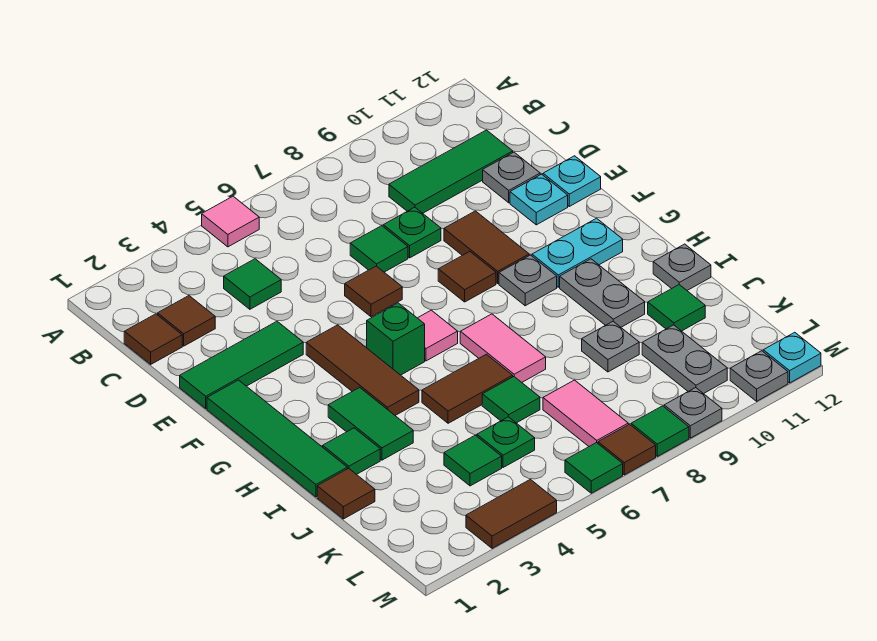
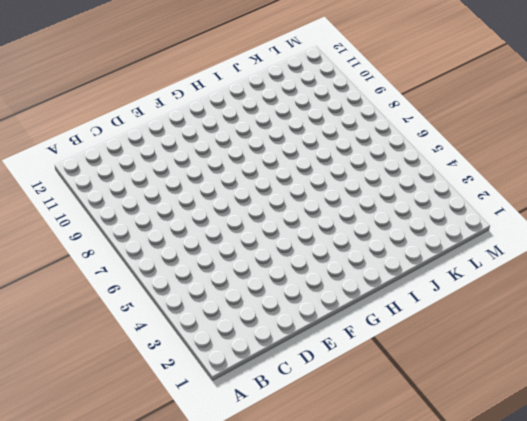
none -> pink 1x1 tile [202,196,259,247]
none -> brown 1x1 tile [124,314,182,364]
none -> brown 1x1 tile [158,296,215,346]
none -> green 1x1 tile [224,259,281,309]

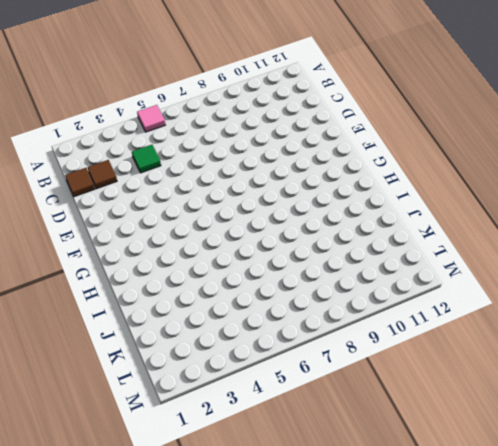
none -> green 1x3 tile [389,130,513,213]
none -> green 1x1 tile [350,226,408,272]
none -> green 1x1 plate [383,207,441,258]
none -> grey 1x1 plate [483,152,540,203]

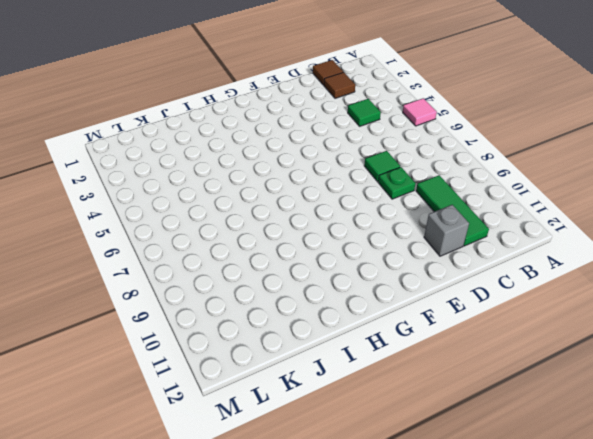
grey 1x1 brick [424,205,469,256] -> grey 1x1 plate [483,152,540,203]
none -> green 1x3 tile [180,321,303,408]
none -> brown 1x1 tile [345,266,402,317]
none -> brown 1x2 tile [444,211,529,283]
none -> cyan 1x1 plate [510,174,568,225]

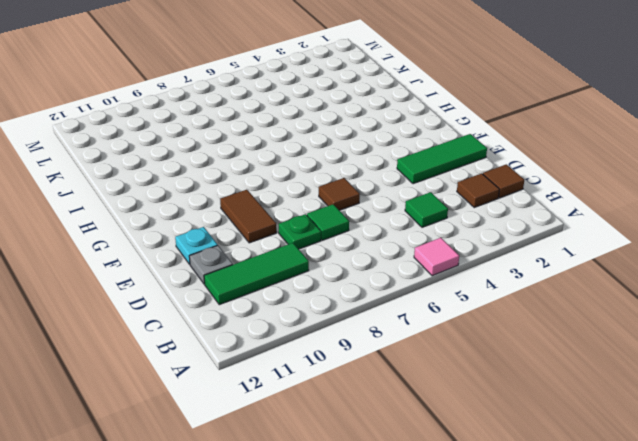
none -> cyan 1x1 plate [543,156,601,206]
none -> green 1x4 tile [207,380,347,497]
none -> brown 1x3 tile [306,325,419,415]
none -> brown 1x1 tile [438,252,496,302]

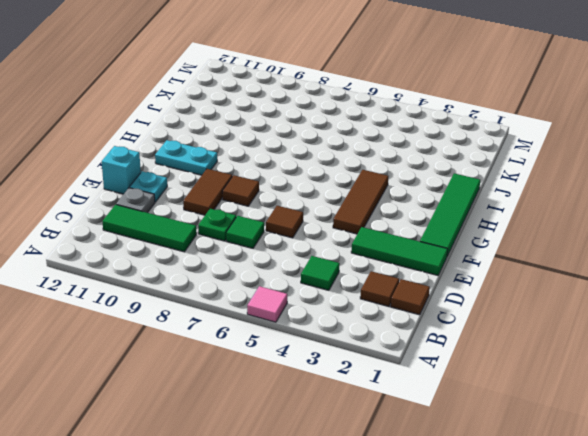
cyan 1x1 brick [102,146,141,194] -> cyan 1x1 plate [543,156,601,206]
none -> green 1x1 brick [367,303,425,375]
none -> pink 1x1 tile [418,310,458,361]
none -> grey 1x1 plate [499,255,557,306]
none -> green 1x2 tile [328,387,413,460]

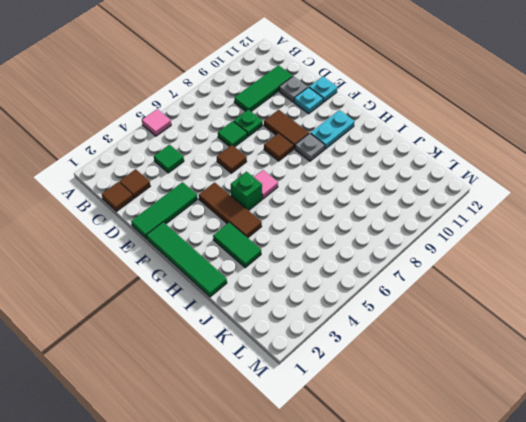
none -> pink 1x2 tile [460,314,546,382]
none -> grey 1x2 plate [560,259,645,327]
none -> green 1x1 tile [323,428,380,475]
none -> brown 1x2 tile [422,354,513,423]

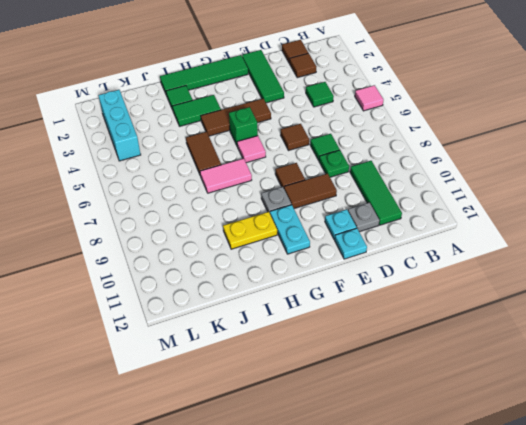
yellow 1x2 plate [223,212,277,249] -> grey 1x2 plate [560,259,645,327]
cyan 1x3 brick [98,90,141,161] -> none
none -> grey 1x1 plate [653,244,711,290]
none -> brown 1x1 tile [317,468,375,519]
none -> green 1x1 tile [482,377,540,423]
none -> grey 1x1 plate [582,322,639,372]

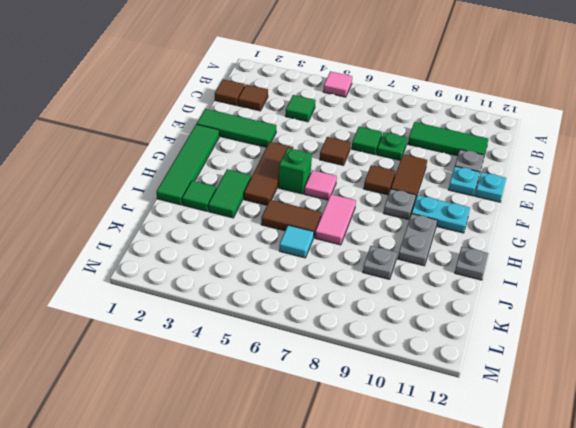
cyan 1x1 tile [279,225,314,258] -> green 1x1 tile [482,377,540,423]
none -> brown 1x1 tile [317,468,375,519]
none -> green 1x1 tile [648,285,705,331]
none -> green 1x1 tile [444,435,502,486]
none -> green 1x1 plate [477,417,535,468]

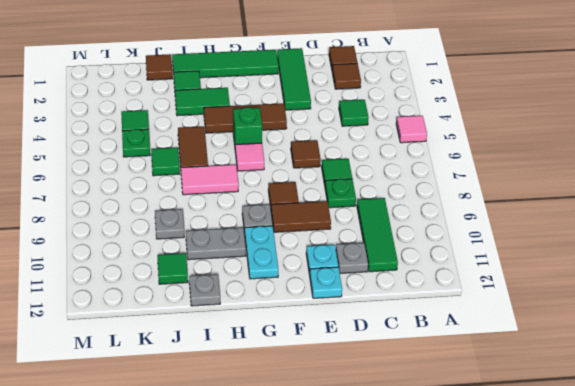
none -> pink 1x2 tile [543,380,628,446]
none -> grey 1x2 plate [642,325,727,394]
none -> brown 1x2 tile [466,479,557,548]
none -> green 1x1 tile [565,443,623,493]

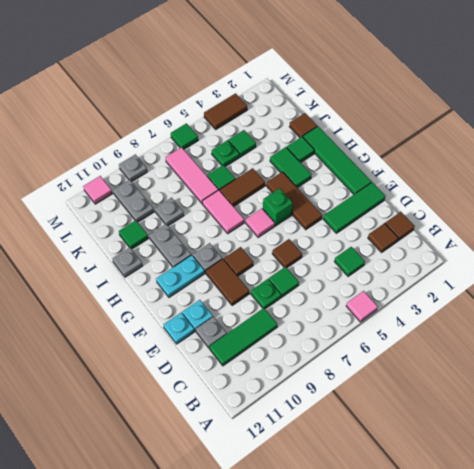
pink 1x3 tile [165,147,218,204] -> pink 1x2 tile [543,380,628,446]
pink 1x1 tile [83,176,112,204] -> grey 1x1 plate [730,351,788,401]
none -> brown 1x1 tile [598,424,656,475]
none -> green 1x1 tile [631,406,689,456]
none -> cyan 1x1 plate [763,332,821,383]

